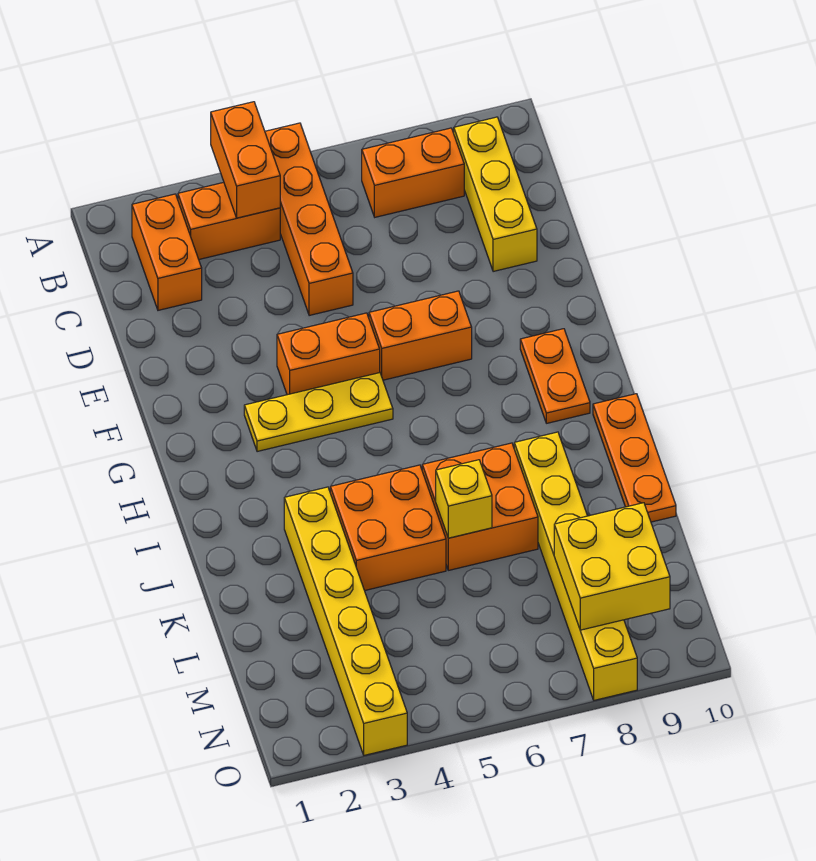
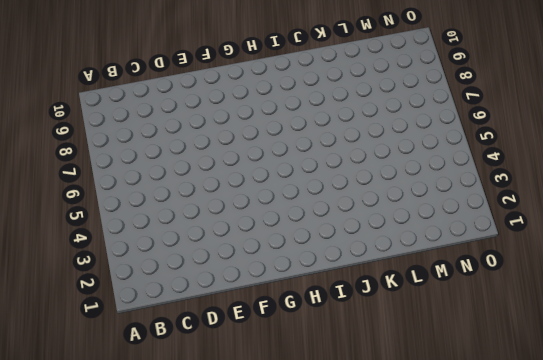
none -> orange 1x4 brick [265,123,353,316]
none -> orange 1x2 brick [132,194,202,310]
none -> orange 1x2 brick [178,182,280,259]

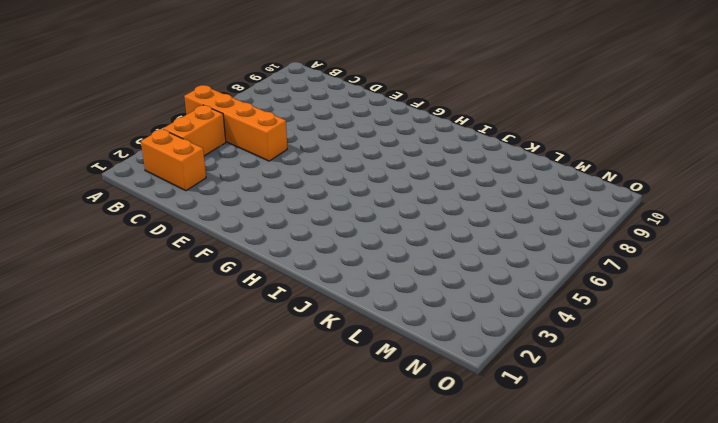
none -> orange 1x2 brick [362,128,464,217]
none -> yellow 1x3 brick [454,117,537,272]
none -> orange 1x2 brick [277,313,380,395]

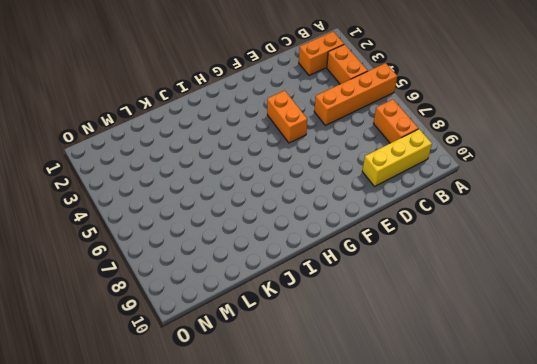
none -> orange 1x2 brick [369,291,472,380]
none -> yellow 1x3 plate [244,373,393,452]
none -> orange 1x2 plate [520,329,590,423]

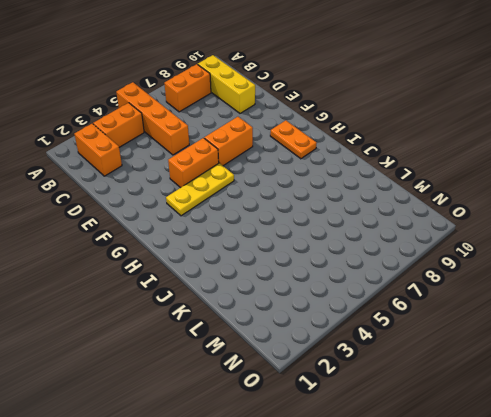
none -> orange 1x3 plate [593,394,676,522]
none -> yellow 1x6 brick [284,487,407,755]
none -> orange 2x2 brick [330,465,446,591]

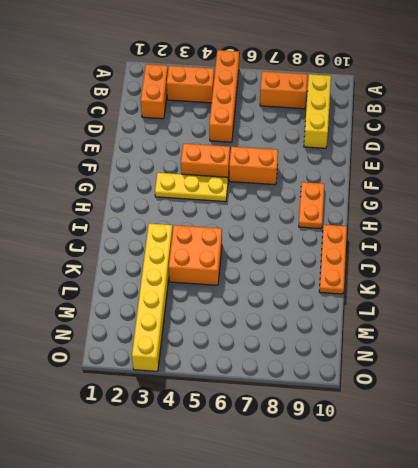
none -> orange 2x2 brick [422,443,538,570]
none -> yellow 1x6 brick [514,432,637,700]
none -> orange 1x2 brick [211,102,280,218]

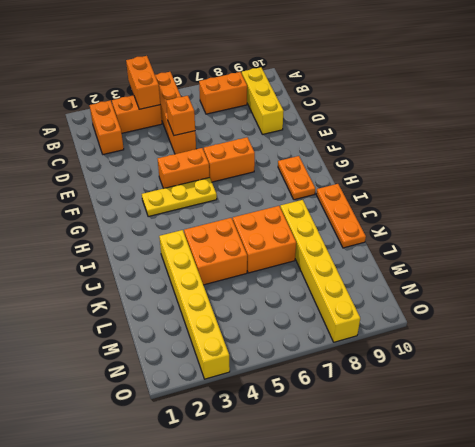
orange 1x1 brick [166,96,195,136] -> none
none -> yellow 1x1 brick [436,460,492,538]
none -> yellow 2x2 brick [554,503,670,630]

